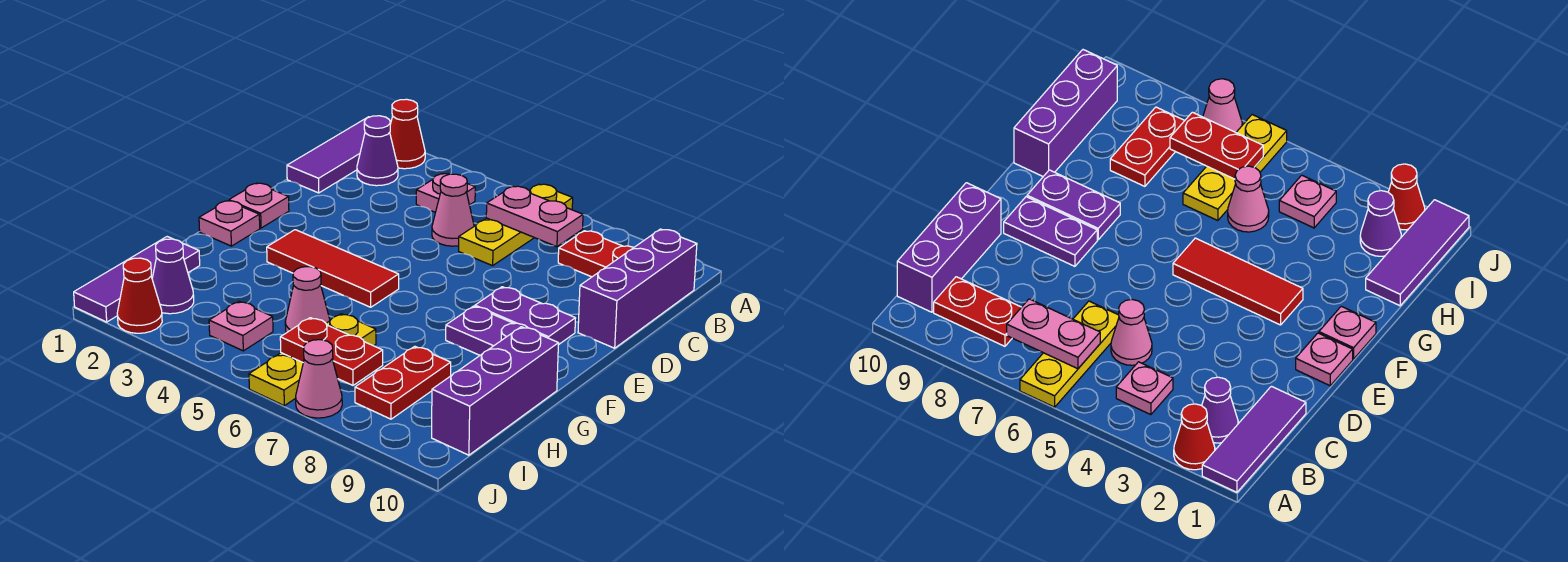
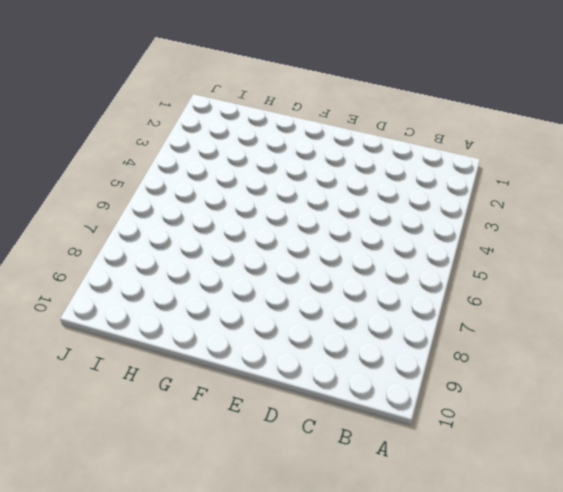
none -> purple 1x3 tile [287,117,369,193]
none -> red 1x1 cone [390,99,425,169]
none -> yellow 1x3 plate [459,184,573,266]

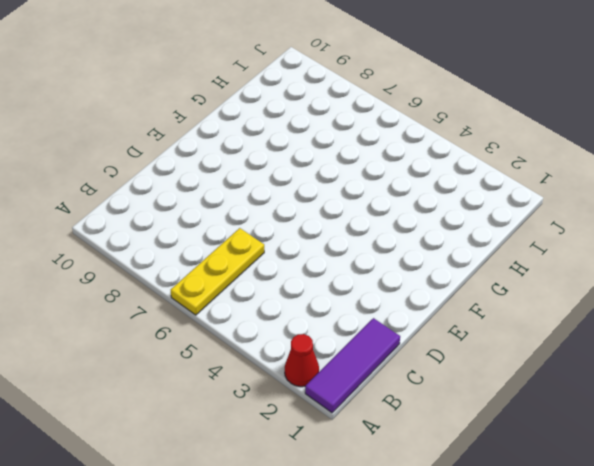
none -> purple 1x1 cone [357,116,398,186]
none -> pink 1x1 plate [416,174,475,212]
none -> red 1x2 plate [558,231,634,277]

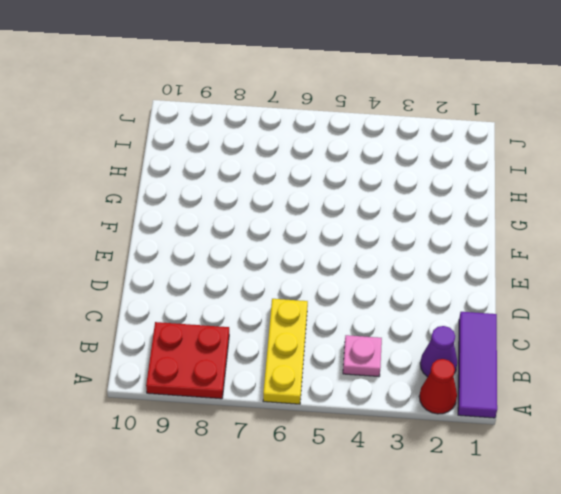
red 2x2 plate [146,322,229,399] -> red 1x2 plate [558,231,634,277]
none -> purple 1x3 brick [578,229,697,348]
none -> pink 1x1 cone [432,174,474,246]
none -> pink 1x1 plate [229,183,289,228]

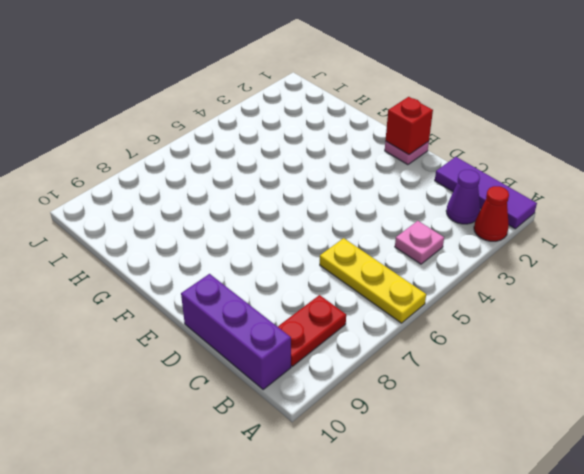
red 1x1 brick [386,97,433,155] -> none
none -> pink 1x1 cone [432,174,474,246]
none -> purple 1x2 plate [475,287,576,345]
none -> pink 1x1 plate [199,201,260,246]

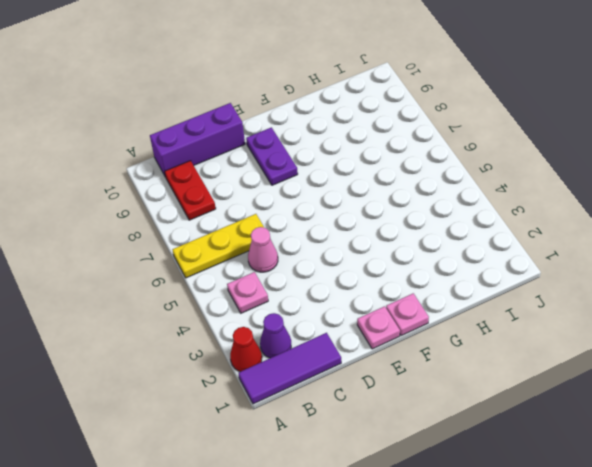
none -> red 1x3 tile [267,230,399,307]
none -> purple 1x2 plate [446,306,528,355]
none -> purple 1x3 brick [432,327,558,455]

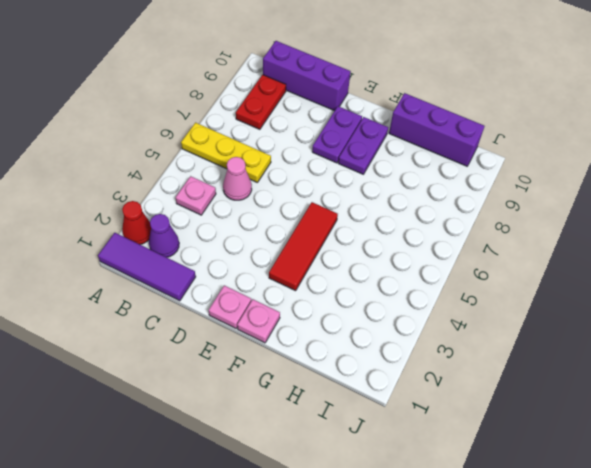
none -> purple 1x3 tile [74,237,200,322]
none -> pink 1x1 cone [285,267,330,333]
none -> yellow 1x3 plate [249,314,376,406]

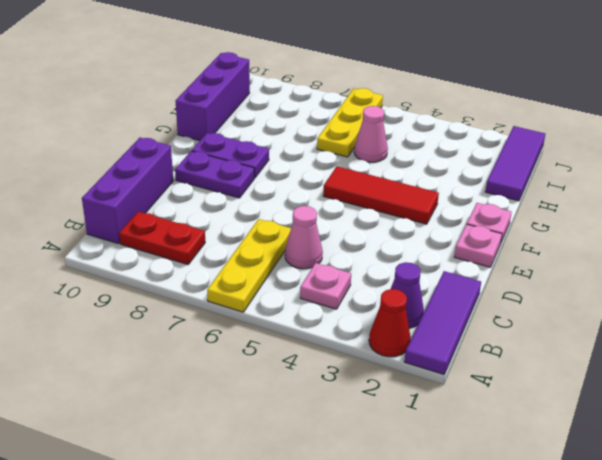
none -> red 1x2 plate [355,346,451,419]
none -> purple 1x1 cone [152,239,194,314]
none -> pink 1x1 plate [209,301,273,351]

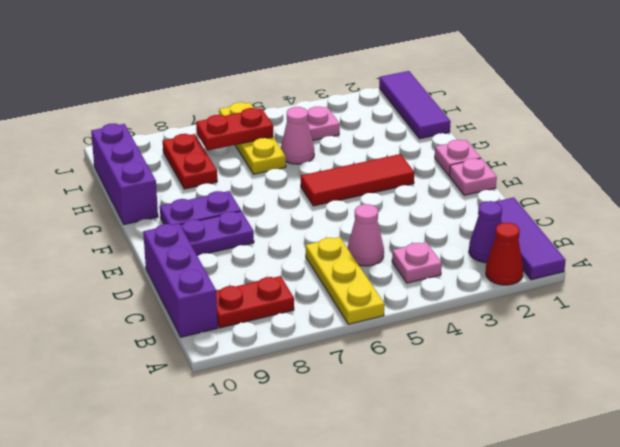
none -> purple 1x1 cone [152,239,194,314]
none -> red 1x1 cone [117,258,162,333]
none -> pink 1x1 cone [296,340,342,418]

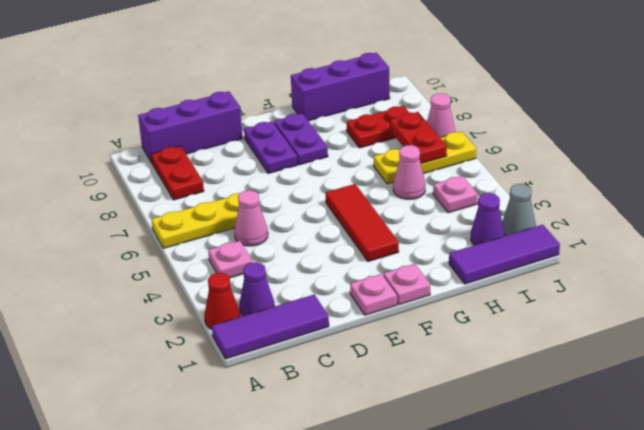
grey 1x1 cone [502,184,536,236] -> red 1x1 cone [117,258,162,333]
none -> pink 1x2 plate [486,186,583,247]

